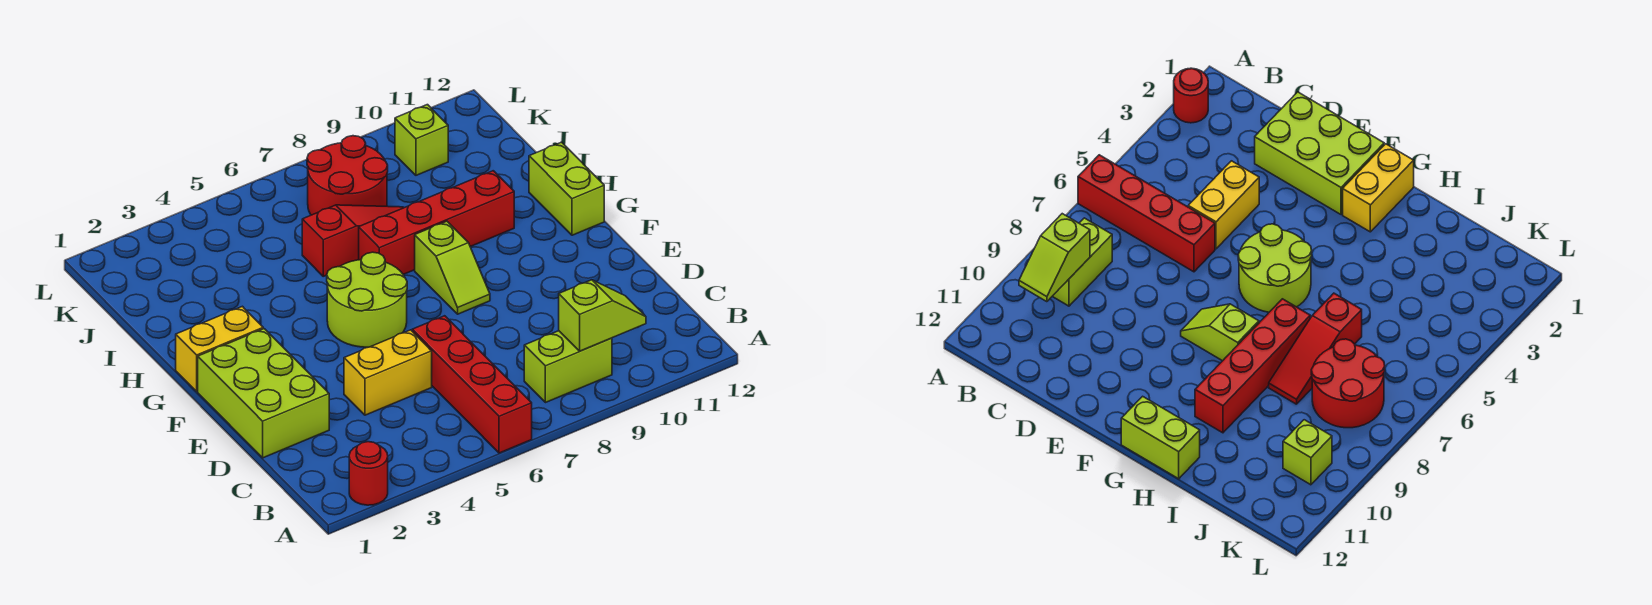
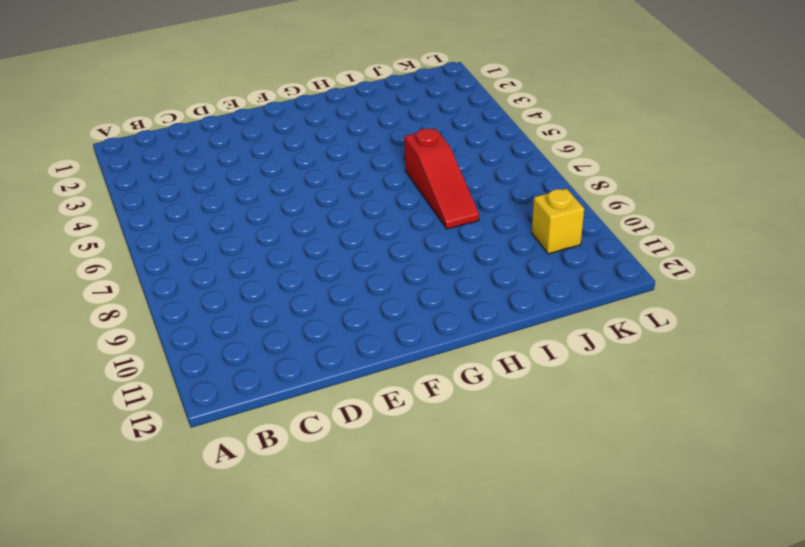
yellow 1x1 brick [532,189,584,254] -> lime 1x1 brick [395,105,448,175]
none -> red 1x1 round brick [349,442,388,505]
none -> red 1x4 brick [412,316,532,453]
none -> lime 1x2 brick [524,331,612,403]

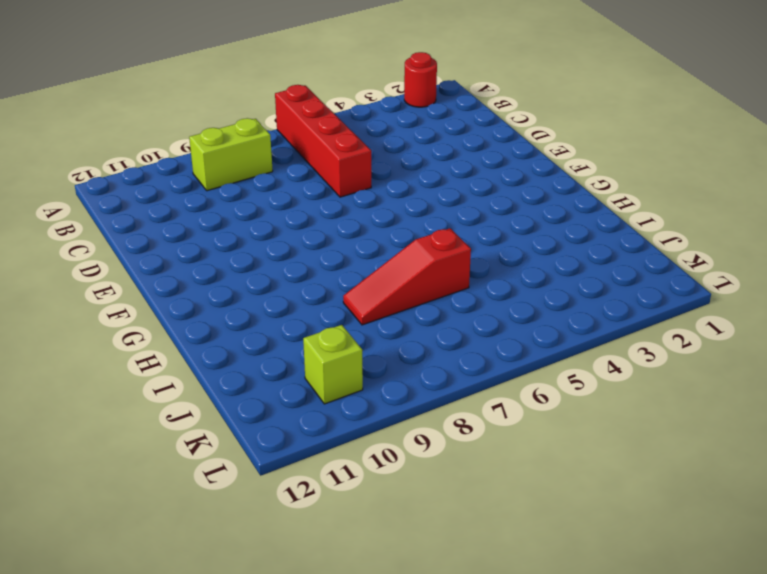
none -> lime 2x3 brick [198,329,329,458]
none -> yellow 1x2 brick [344,330,432,415]
none -> lime 2x2 round brick [327,252,407,347]

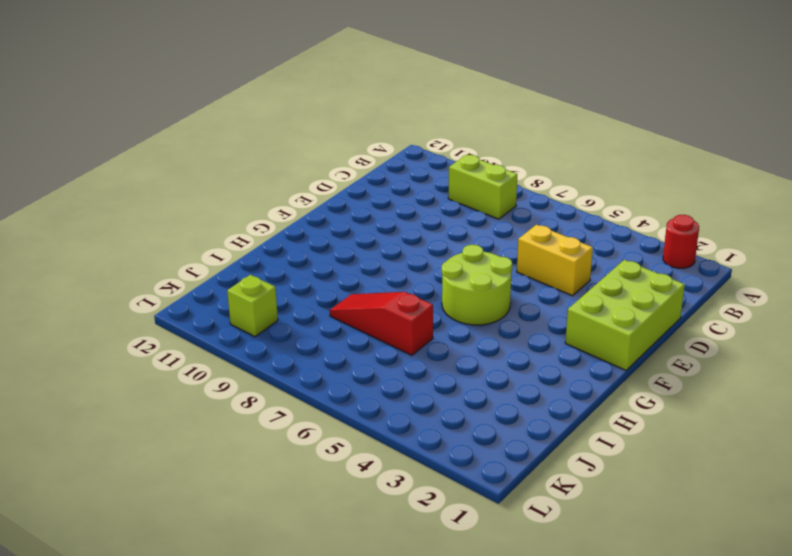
none -> red 1x4 brick [412,316,532,453]
none -> lime 1x2 slope [415,221,490,314]
none -> yellow 1x2 brick [176,306,263,392]

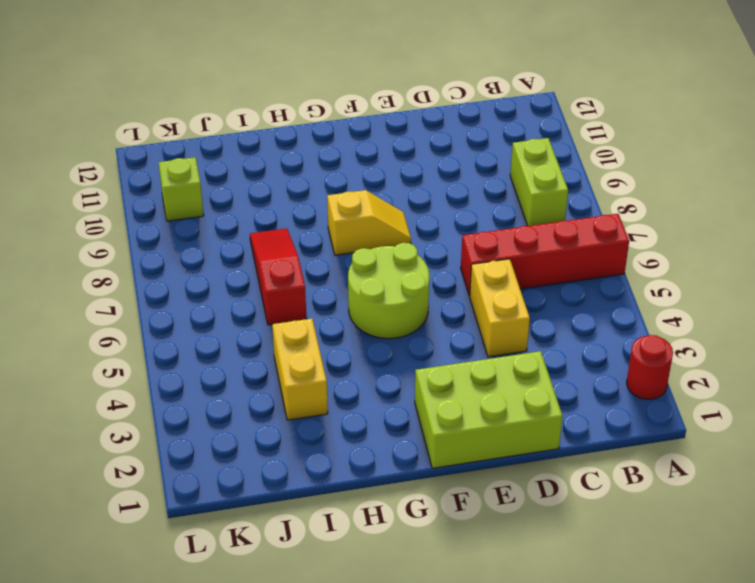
yellow 1x2 slope [327,190,411,255] -> lime 1x2 slope [415,221,490,314]
yellow 1x2 brick [272,319,328,420] -> yellow 1x2 brick moved to [176,306,263,392]
none -> lime 1x2 brick [529,142,604,235]
none -> red 1x4 brick [359,171,514,275]
none -> red 2x2 round brick [307,136,388,215]

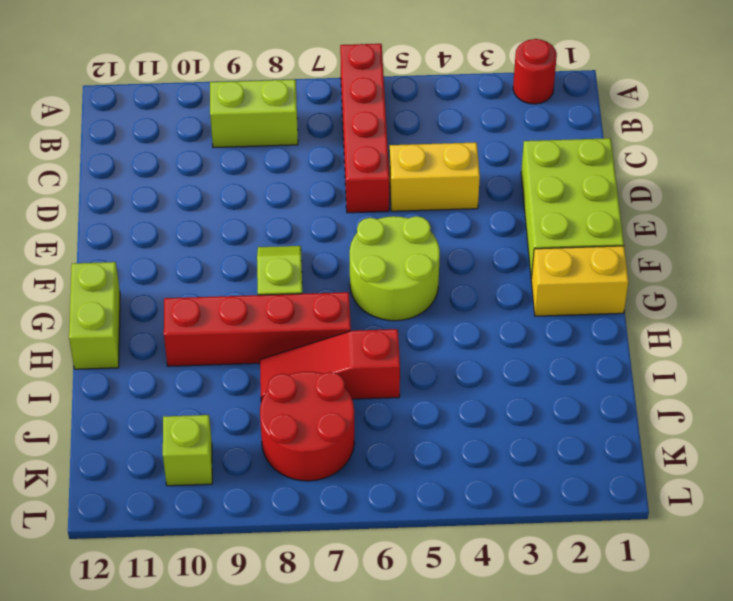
none -> lime 1x2 slope [559,280,646,351]

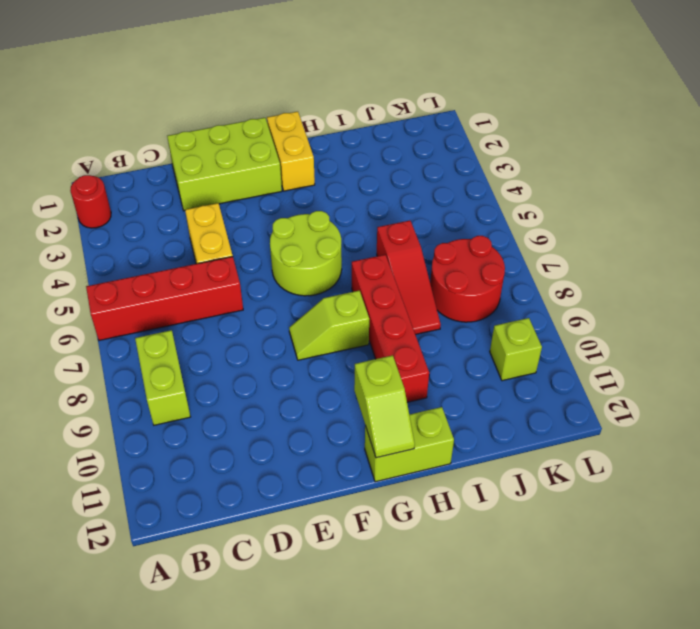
lime 1x2 slope [354,355,415,458] -> lime 1x2 slope moved to [559,280,646,351]

